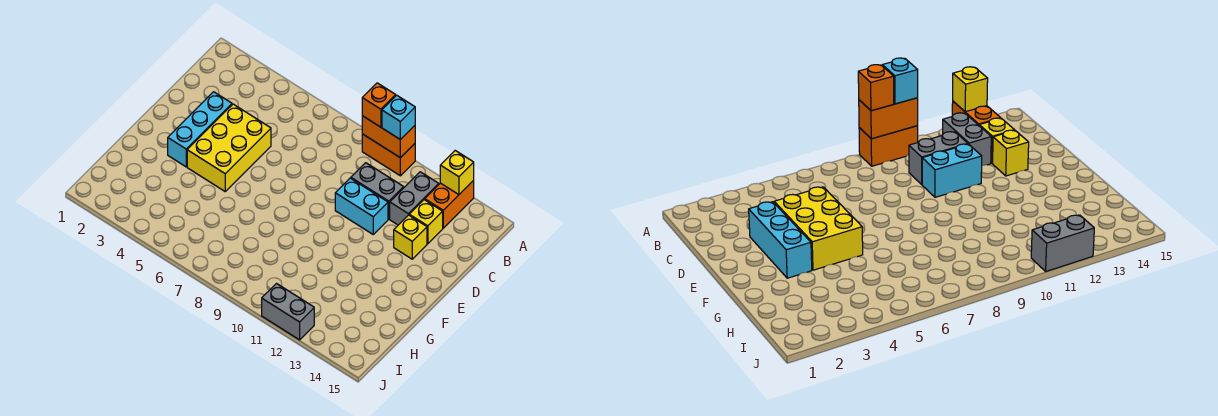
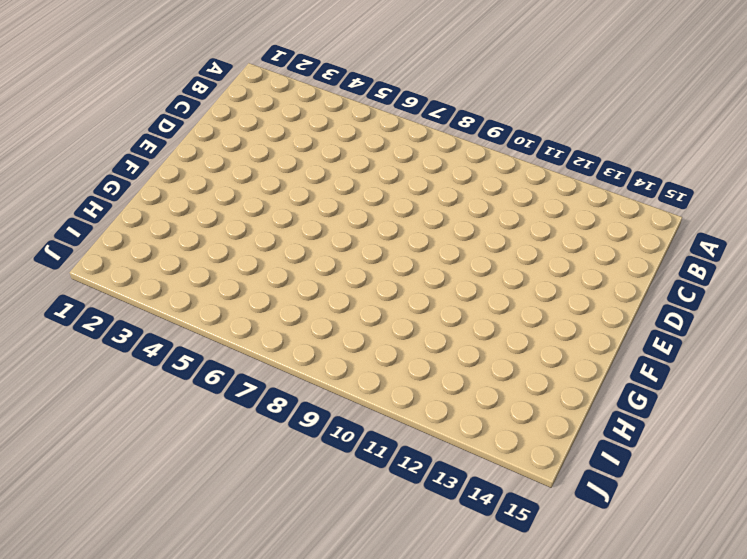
none -> orange 1x2 brick [362,134,415,176]
none -> orange 1x2 brick [425,180,474,228]
none -> grey 1x2 brick [390,172,439,225]

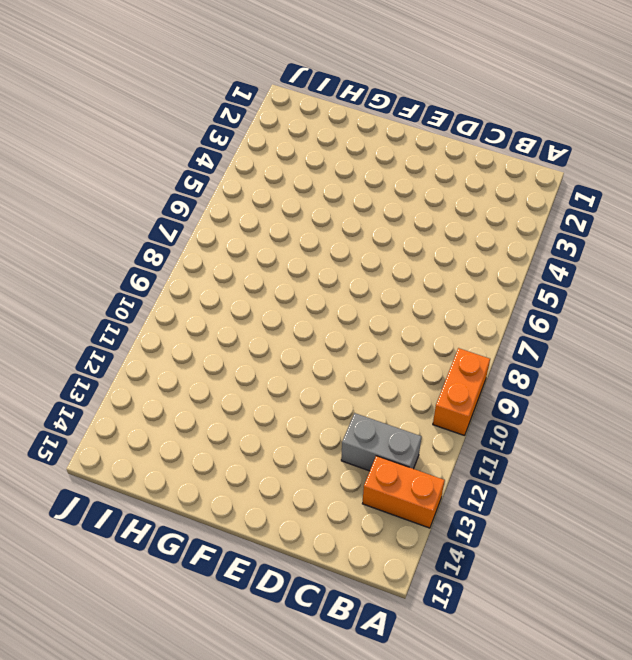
none -> grey 1x2 brick [351,163,404,219]
none -> yellow 1x1 brick [409,200,443,244]
none -> cyan 1x3 brick [168,92,232,167]

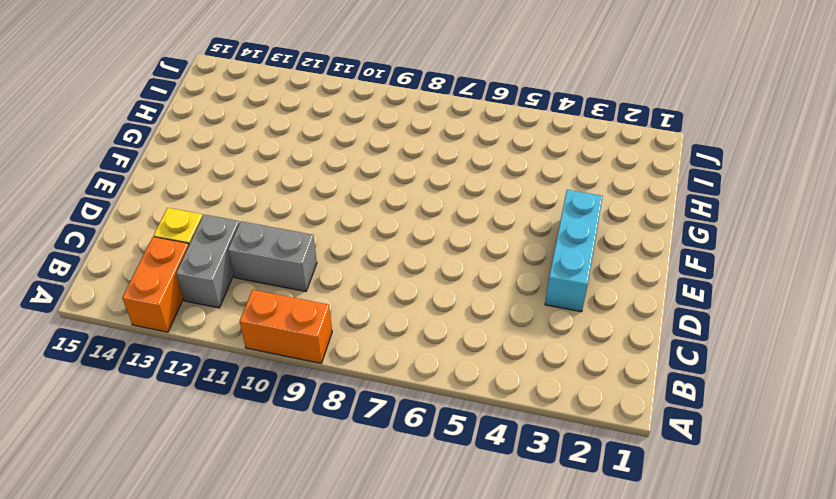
none -> yellow 2x3 brick [187,104,271,191]
none -> cyan 1x2 brick [335,178,388,234]
none -> yellow 1x1 brick [394,215,427,259]

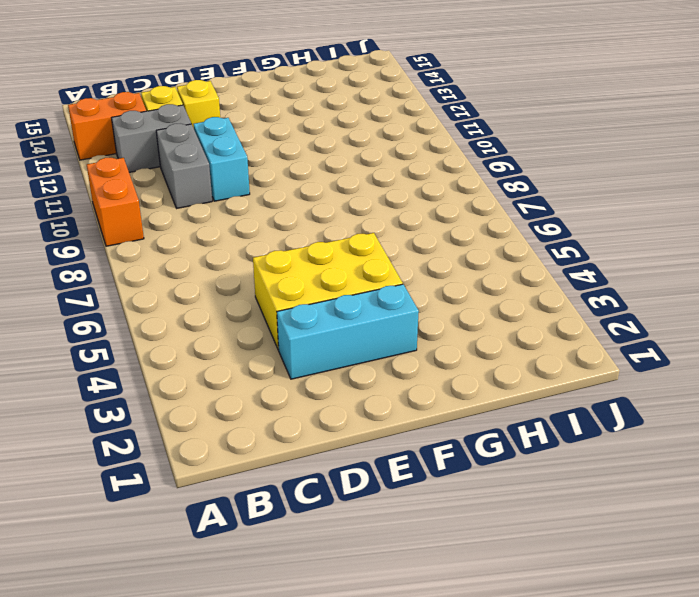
none -> grey 1x2 brick [262,284,314,340]
none -> orange 1x2 brick [362,116,415,158]
none -> yellow 1x1 brick [440,151,474,195]

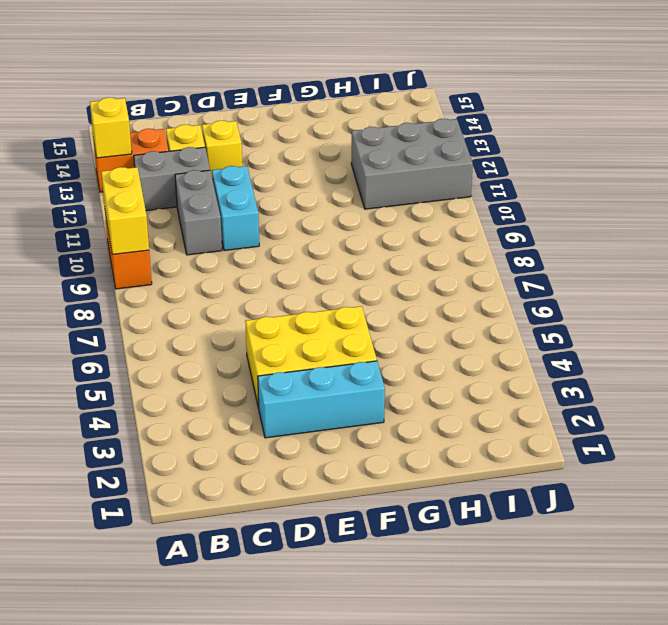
yellow 1x2 brick [101,167,149,255] -> orange 1x2 brick [362,116,415,158]
grey 2x3 brick [351,119,473,209] -> grey 1x2 brick [262,284,314,340]
none -> orange 1x1 brick [362,83,396,127]
none -> cyan 1x1 brick [382,95,415,140]

